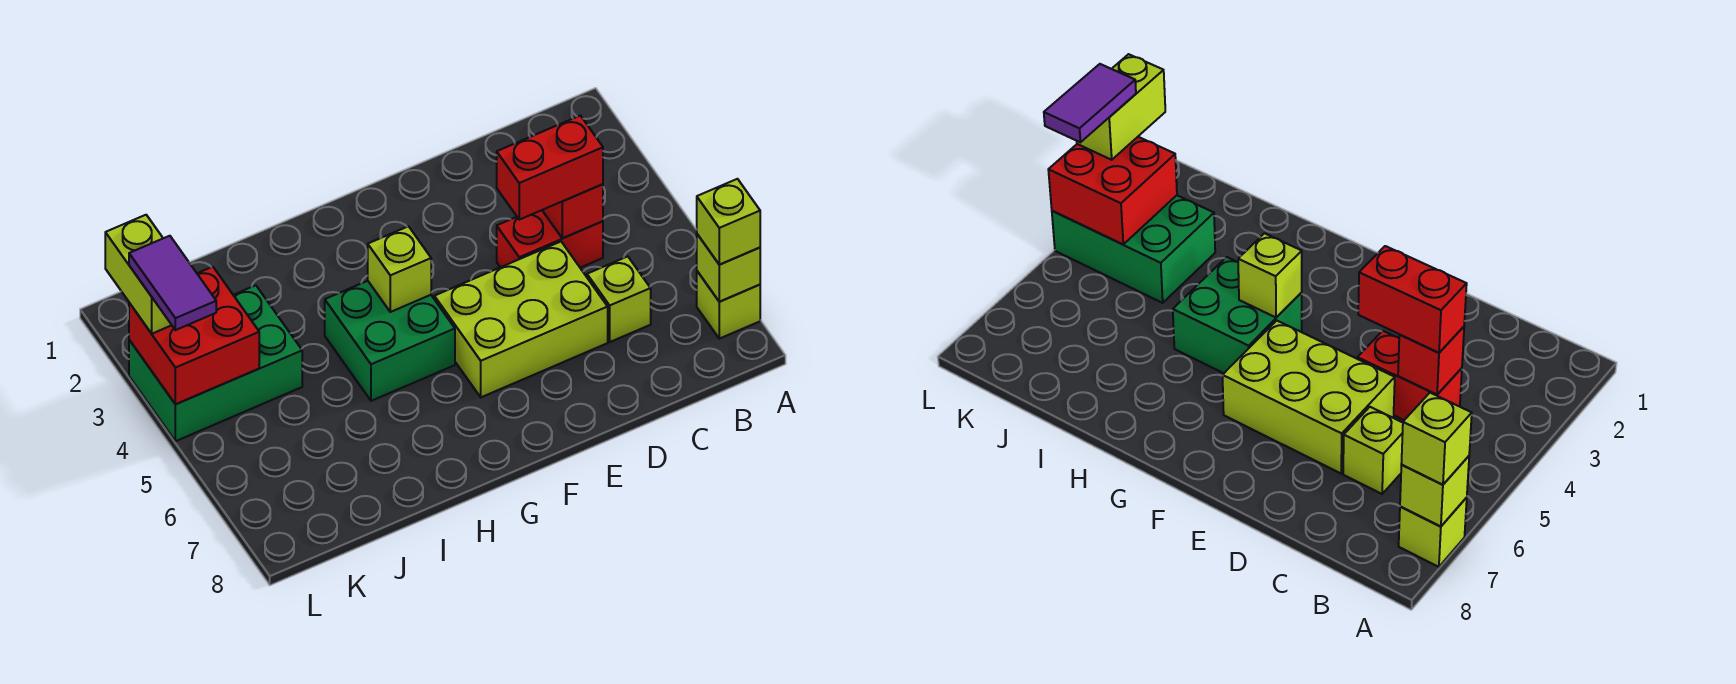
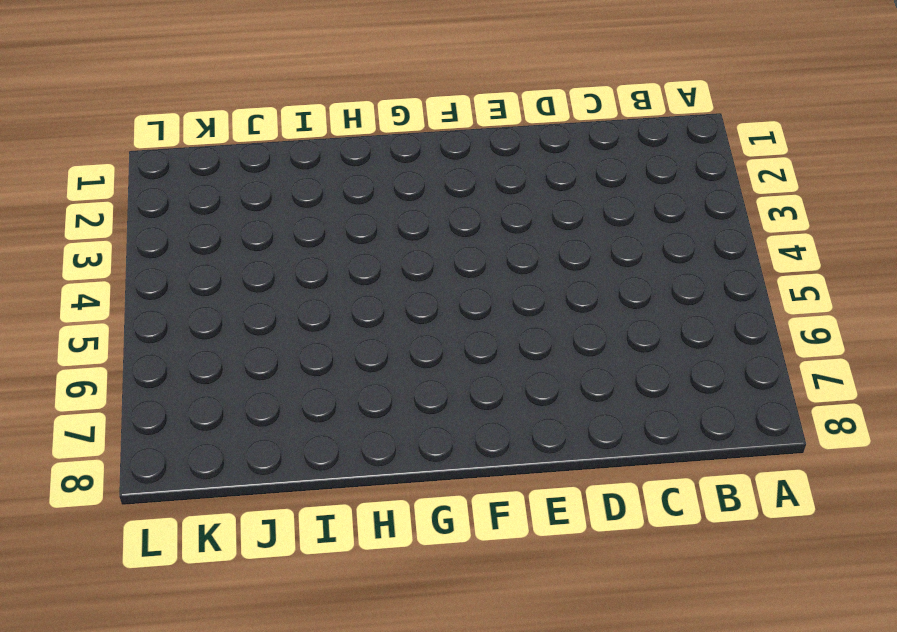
none -> lime 1x1 brick [697,271,760,339]
none -> red 1x2 brick [497,210,603,268]
none -> lime 1x1 brick [587,256,651,342]

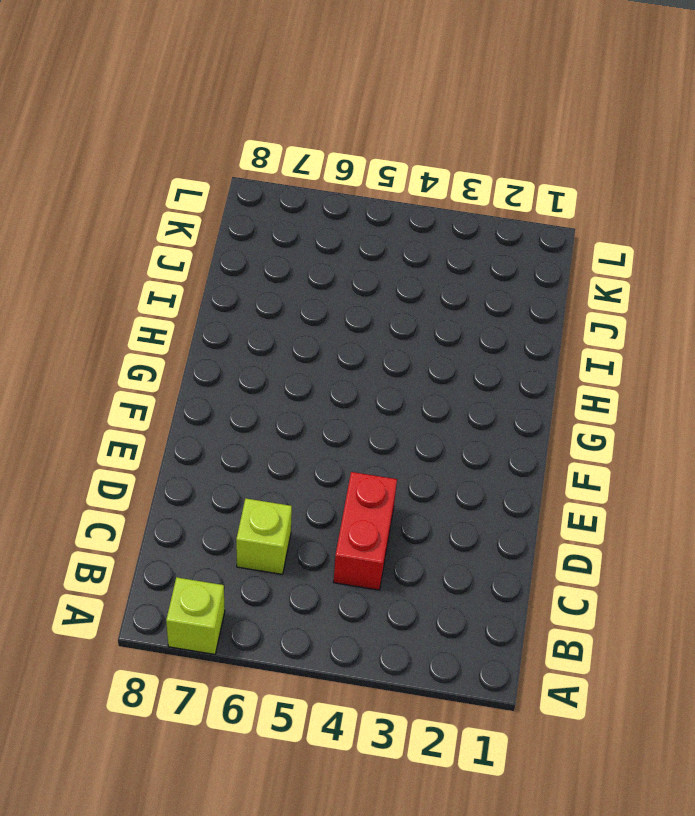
none -> lime 2x3 brick [434,242,608,397]
none -> green 2x2 brick [325,281,455,401]
none -> green 2x3 brick [129,285,302,441]

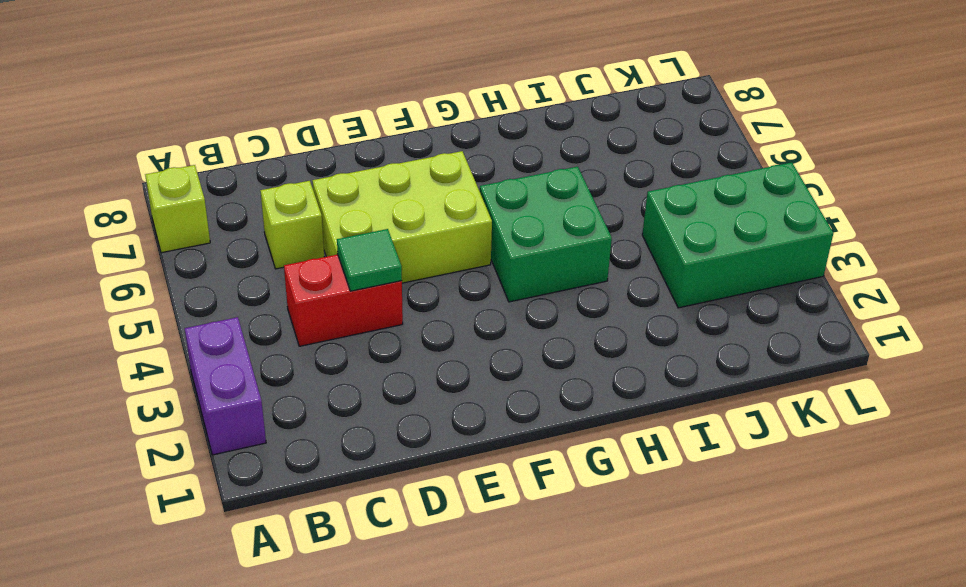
purple 1x2 brick [185,317,266,455] -> none
green 1x1 tile [337,229,402,291] -> none
none -> lime 1x1 brick [697,234,760,302]
none -> red 1x1 brick [542,184,603,238]
none -> lime 1x1 brick [368,226,431,312]

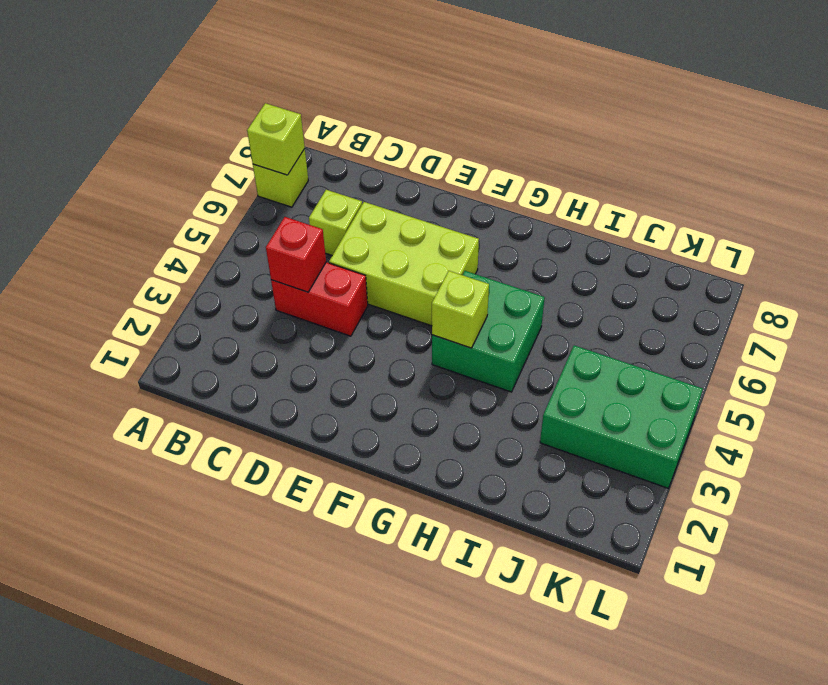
none -> red 2x2 brick [129,267,259,404]
none -> lime 1x1 brick [697,179,760,265]
none -> red 1x2 brick [497,116,603,220]

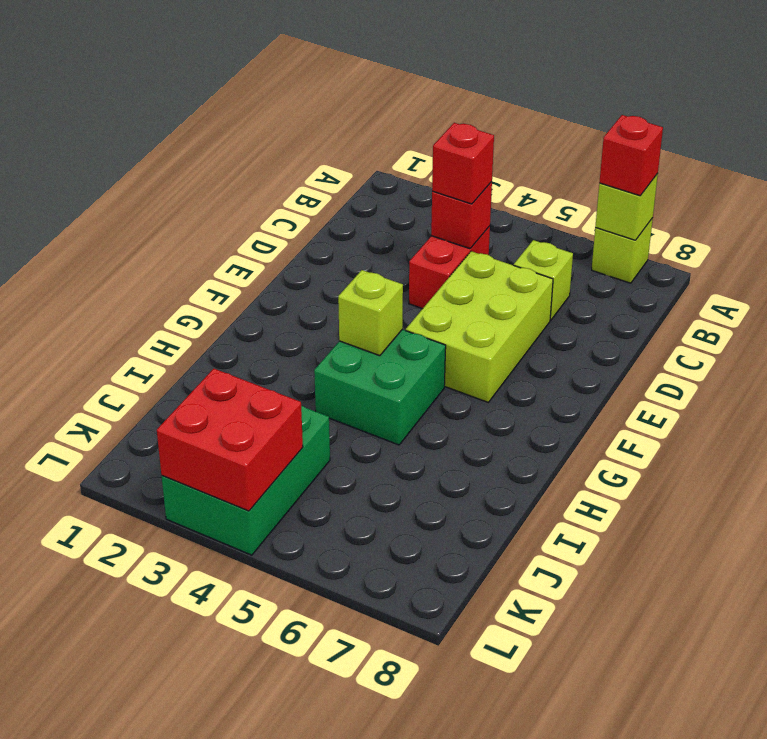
red 1x1 brick [599,115,663,196] -> lime 1x1 brick [697,179,760,265]
red 1x1 brick [432,123,494,204] -> red 1x2 brick [497,116,603,220]
none -> lime 1x2 brick [105,215,171,334]
none -> purple 1x2 tile [129,236,216,330]

